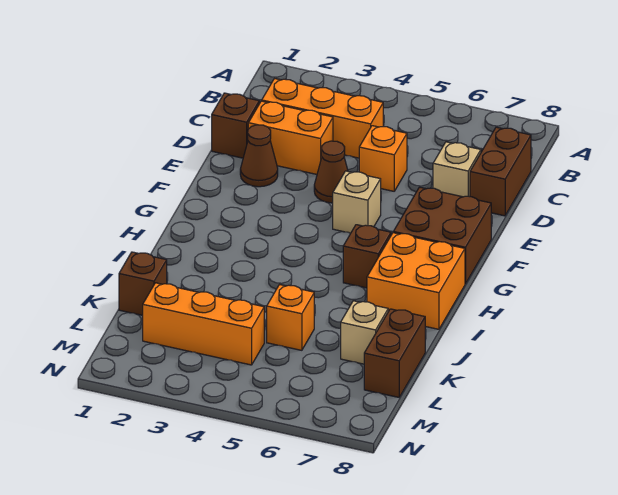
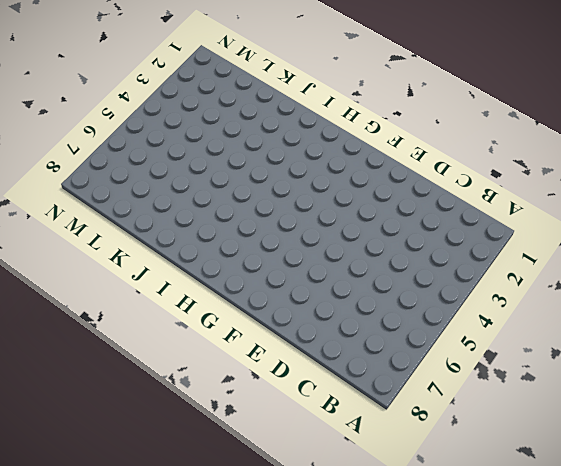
none -> orange 1x3 brick [262,79,383,158]
none -> brown 1x2 brick [470,127,531,216]
none -> brown 1x1 brick [212,93,259,158]

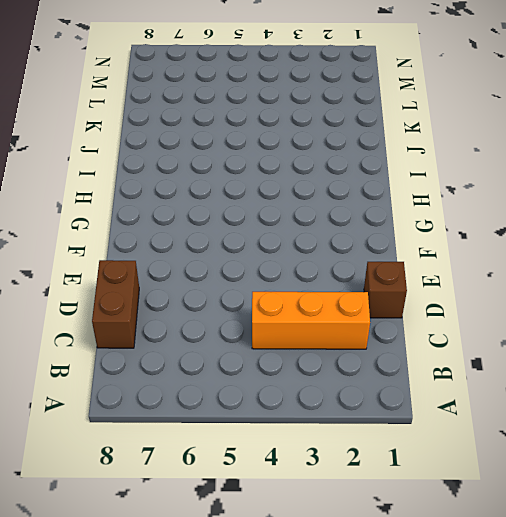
none -> orange 1x2 brick [248,101,333,174]
none -> orange 1x1 brick [359,126,407,191]
none -> tan 1x1 brick [433,142,481,197]

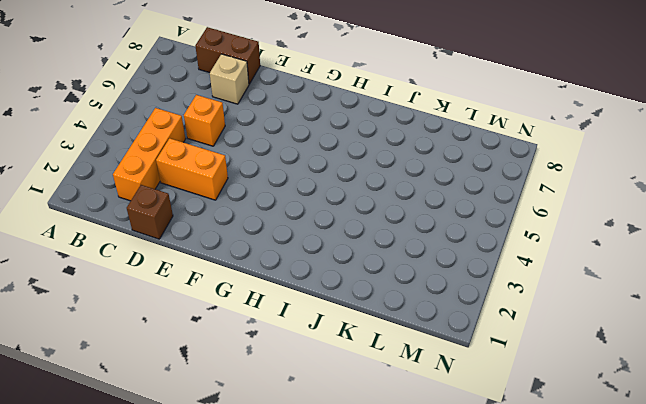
orange 1x2 brick [156,138,228,200] -> orange 1x2 brick turned to [248,101,333,174]
none -> brown 1x1 cone [240,125,278,187]
none -> brown 1x1 cone [314,141,348,203]
none -> tan 1x1 brick [333,171,381,233]

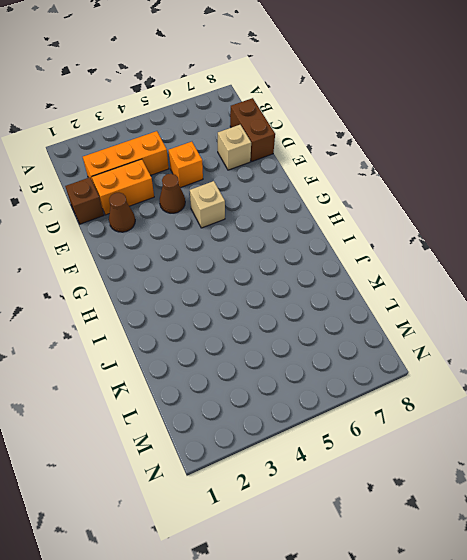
none -> brown 2x2 brick [393,187,491,284]
none -> brown 1x1 brick [343,225,391,288]
none -> orange 2x2 brick [367,233,465,329]

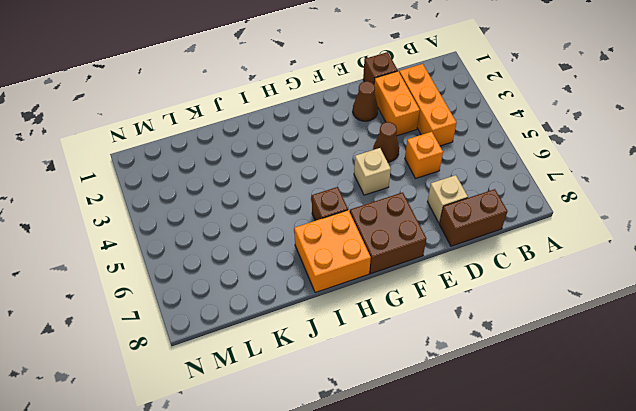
none -> brown 1x1 brick [119,252,167,315]
none -> orange 1x1 brick [267,285,314,350]
none -> tan 1x1 brick [341,301,388,364]

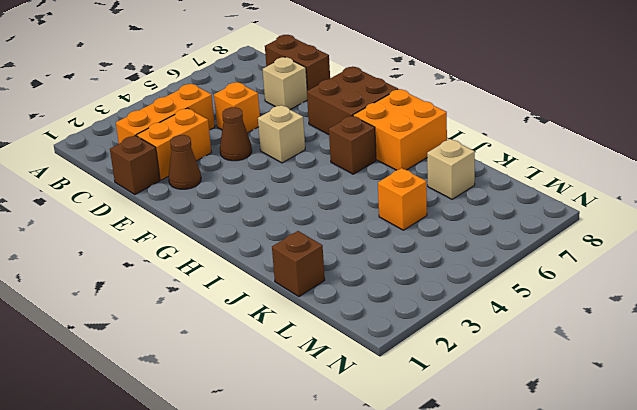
none -> brown 1x2 brick [364,309,425,397]
none -> orange 1x3 brick [143,283,264,365]

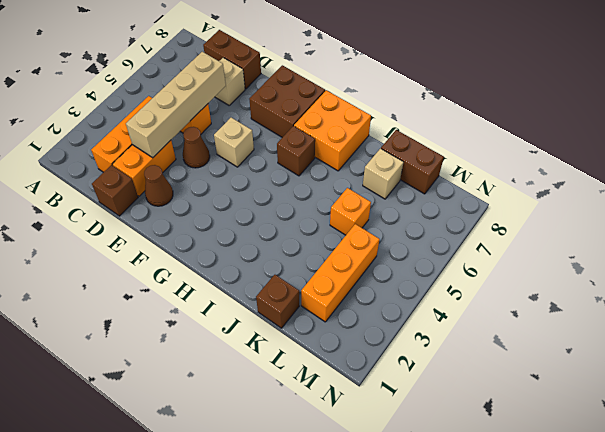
tan 1x4 brick [126,52,226,158] -> none

